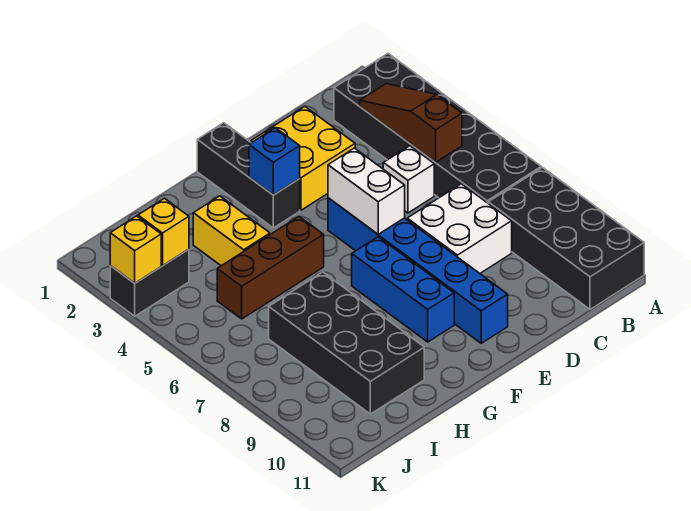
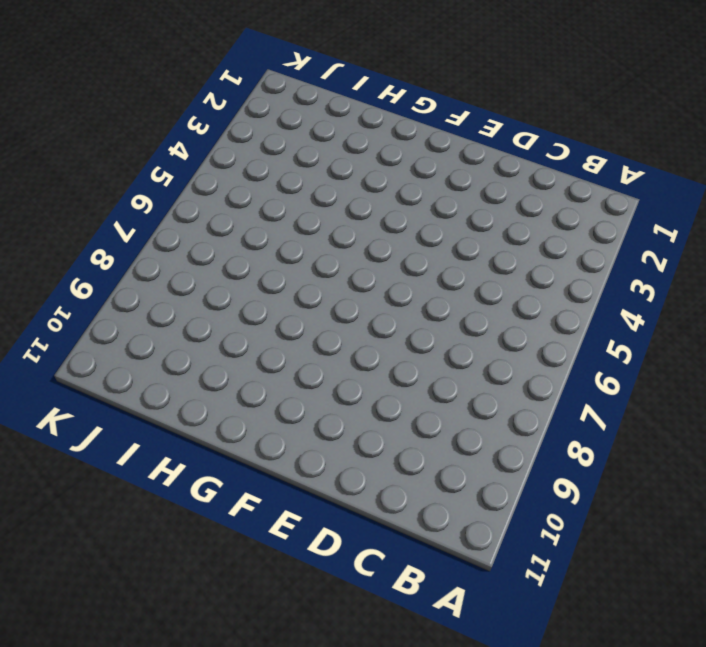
none -> black 2x6 brick [334,54,541,203]
none -> black 2x4 brick [488,168,644,309]
none -> white 1x1 brick [383,146,434,213]

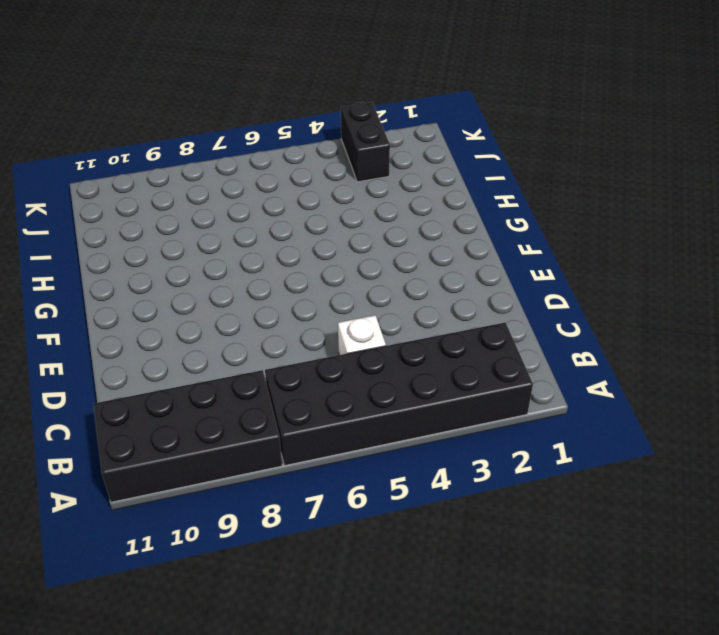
none -> white 2x2 brick [407,184,512,273]
none -> yellow 2x2 brick [251,107,355,210]
none -> blue 1x6 brick [328,198,508,343]

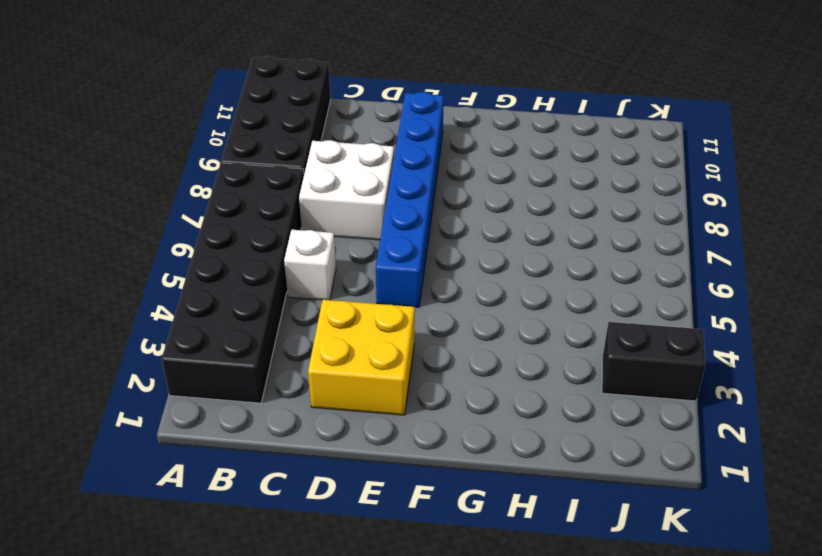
none -> black 1x3 brick [197,123,300,228]
none -> blue 1x3 brick [352,237,454,342]
none -> brown 1x3 brick [217,217,324,319]

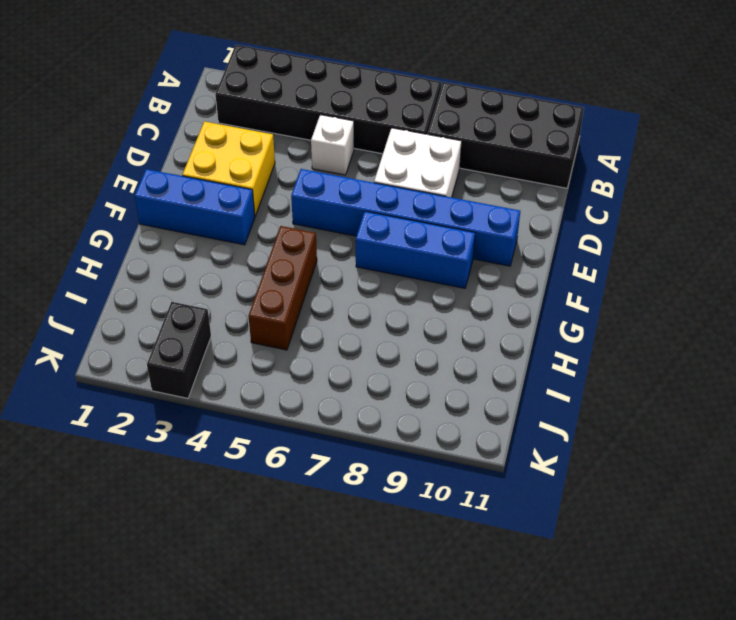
blue 1x3 brick [135,169,255,245] -> black 1x3 brick [197,123,300,228]
none -> yellow 1x2 brick [193,196,270,266]
none -> black 2x4 brick [269,272,424,414]
none -> brown 1x3 slope [360,84,462,162]

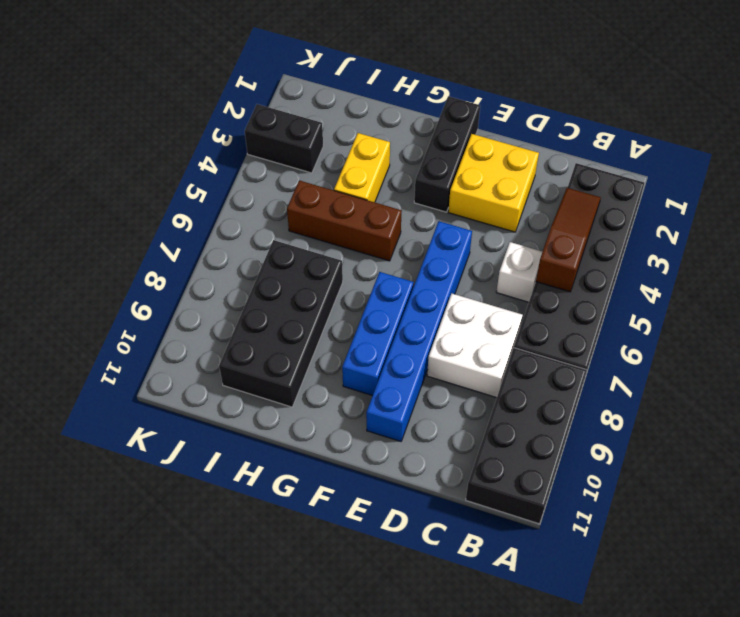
none -> white 1x2 brick [328,148,405,234]
none -> blue 1x1 brick [249,128,300,195]
none -> yellow 1x1 brick [138,198,189,266]

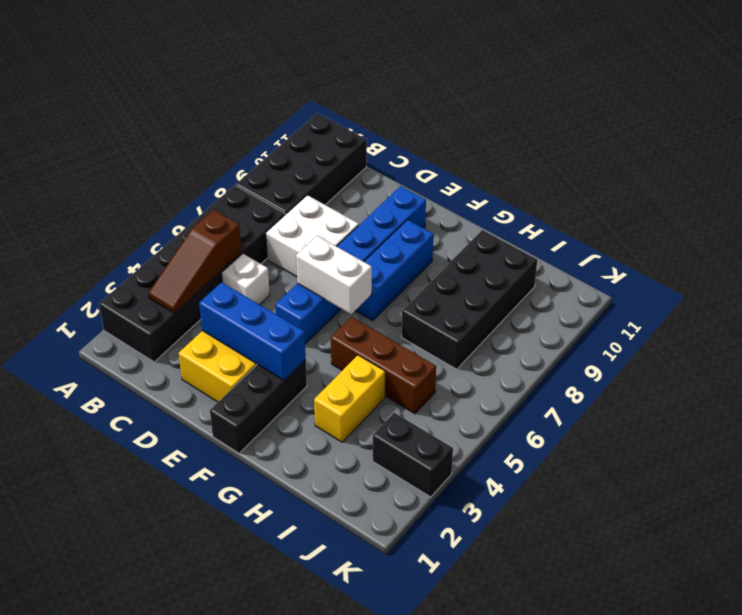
blue 1x3 brick [199,282,306,380] -> blue 1x1 brick [249,128,300,195]
white 1x2 brick [296,236,372,314] -> white 1x2 brick turned to [328,148,405,234]
none -> yellow 1x1 brick [138,198,189,266]
none -> yellow 1x1 brick [110,216,161,283]

